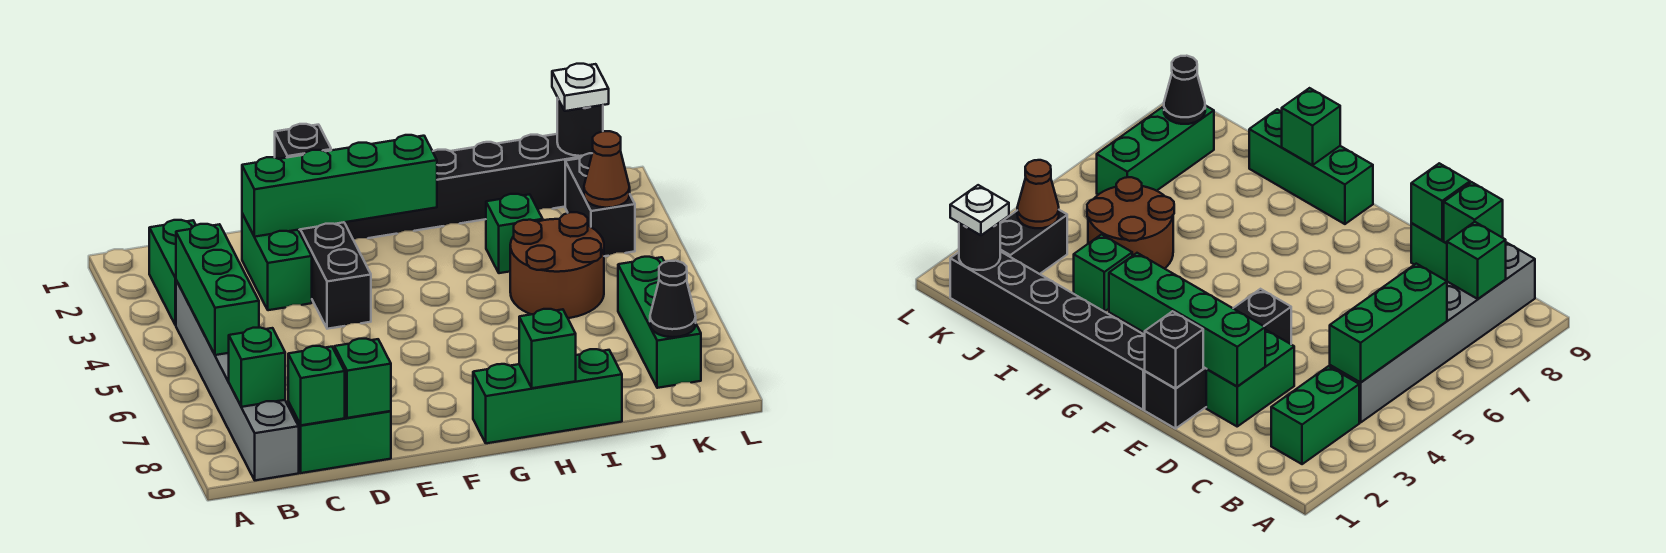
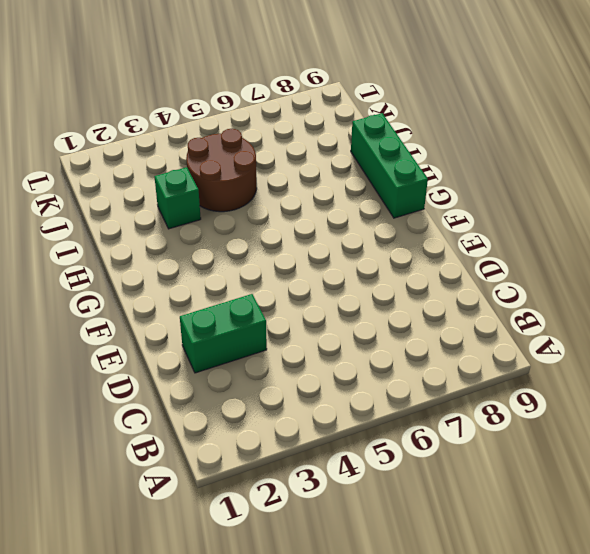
none -> green 1x2 brick [149,220,196,325]
none -> grey 1x6 brick [176,280,299,480]
none -> green 1x2 brick [288,402,391,473]

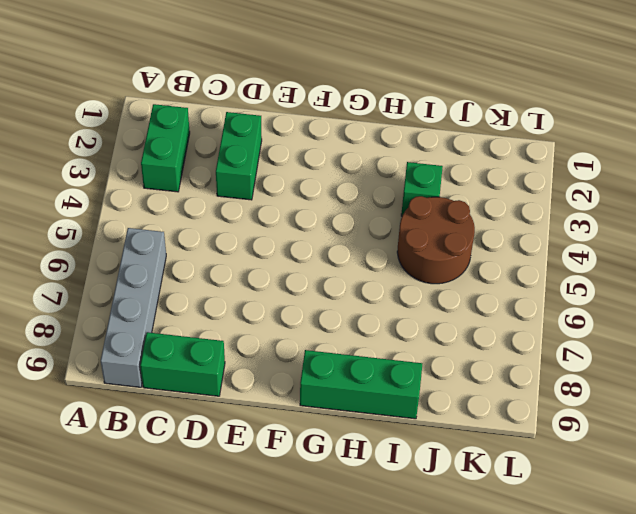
grey 1x4 brick [101,228,166,387] -> grey 1x6 brick [176,280,299,480]
none -> black 1x4 brick [299,222,371,329]
none -> black 1x6 brick [344,134,582,240]
none -> black 1x2 brick [565,153,635,256]

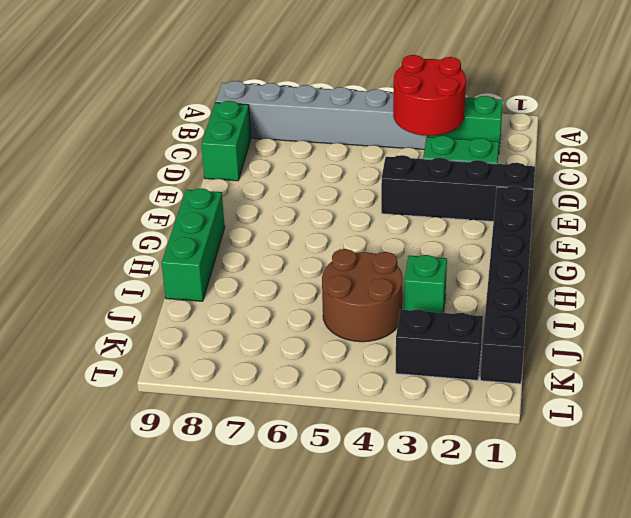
red 2x2 round brick [393,55,466,136] -> green 1x3 brick [176,224,259,355]
none -> green 1x3 brick [618,257,701,388]
none -> green 1x1 brick [229,328,285,407]
none -> green 1x1 brick [288,346,345,425]

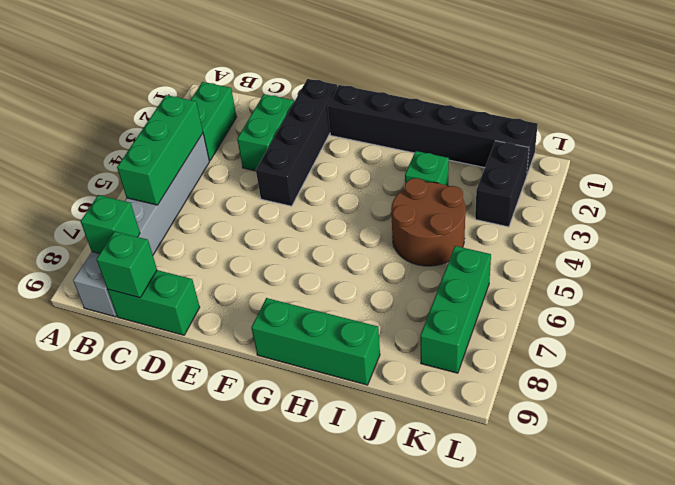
none -> green 1x4 brick [242,135,437,237]
none -> green 1x1 brick [334,339,391,418]
none -> black 1x1 brick [275,124,331,159]

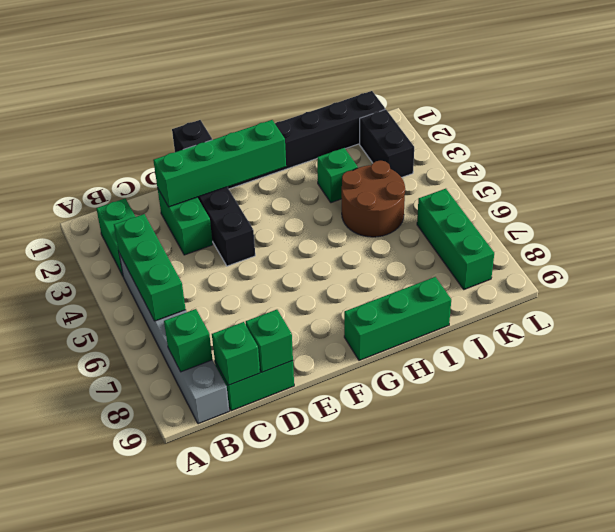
none -> green 1x1 brick [519,309,576,388]
none -> black 1x1 round brick [557,98,603,156]
none -> brown 1x1 cone [584,131,630,208]

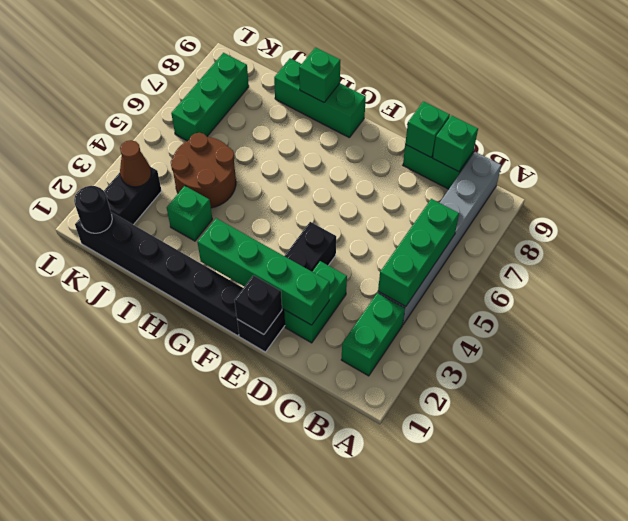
none -> green 1x1 brick [229,328,285,407]
none -> black 1x1 cone [650,261,696,337]
none -> white 1x1 plate [552,64,609,111]

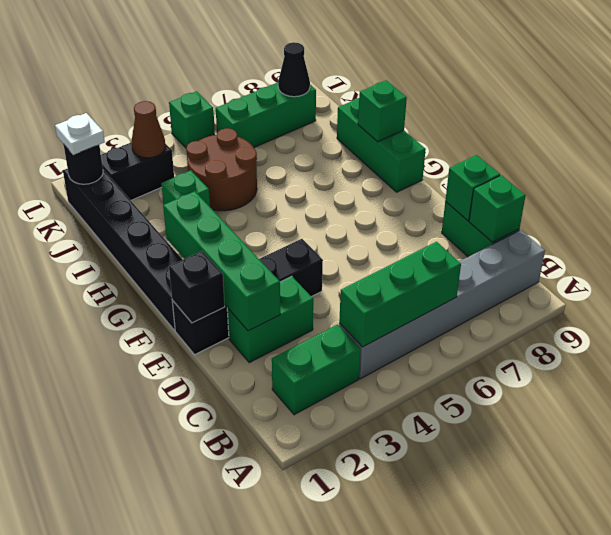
green 1x1 brick [169,91,215,148] -> green 1x1 brick moved to [229,328,285,407]

